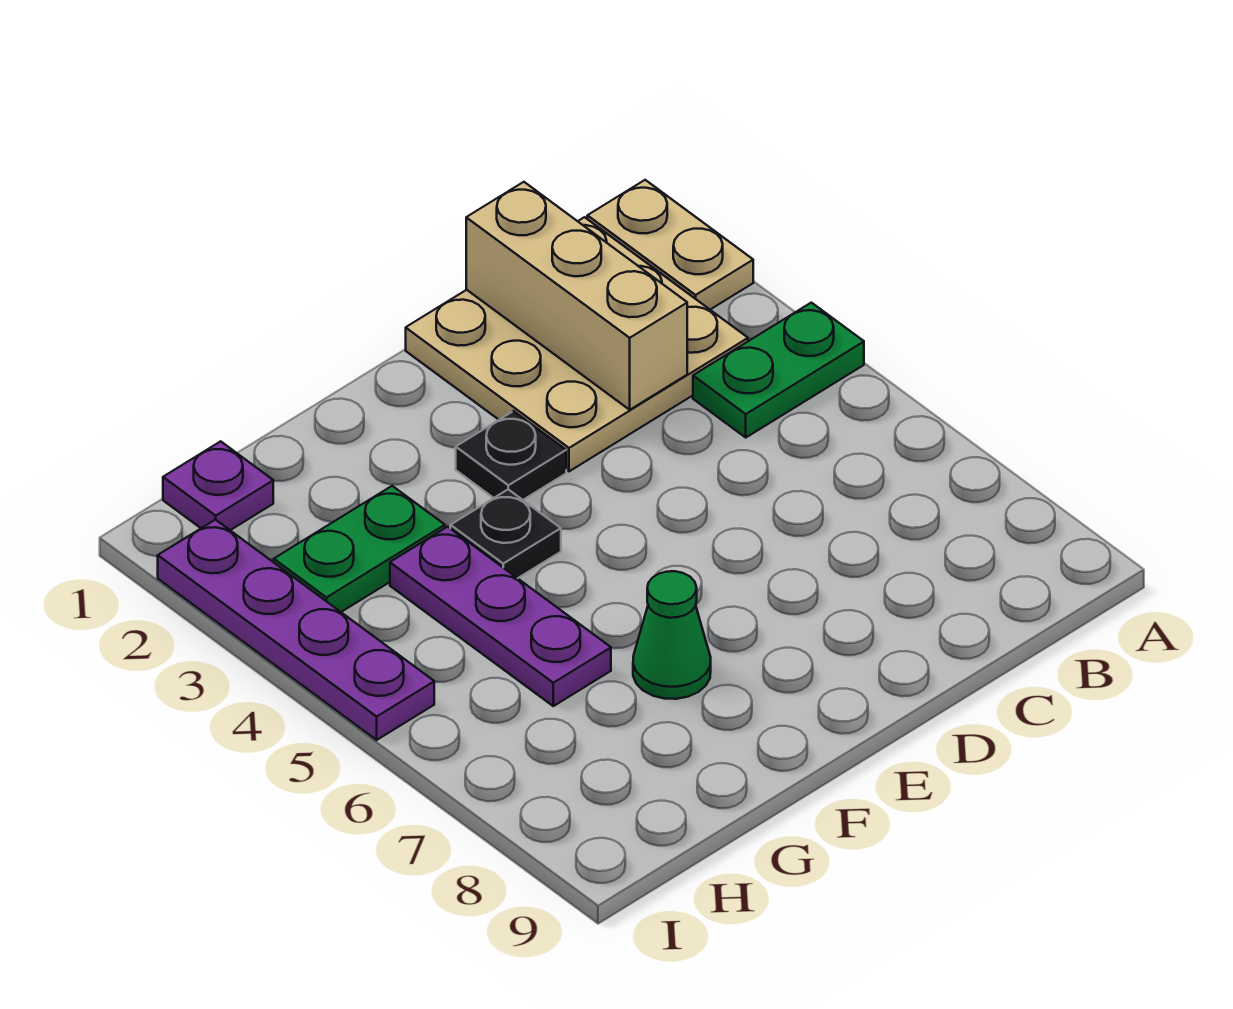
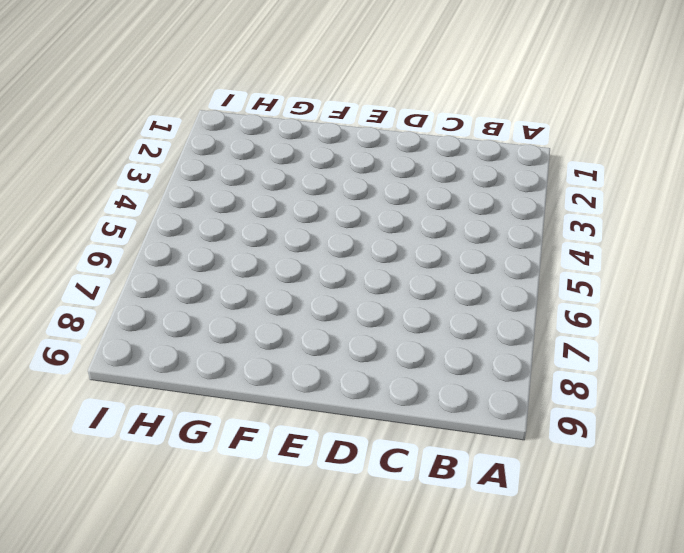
none -> tan 1x2 plate [587,180,753,309]
none -> green 1x2 plate [693,303,864,437]

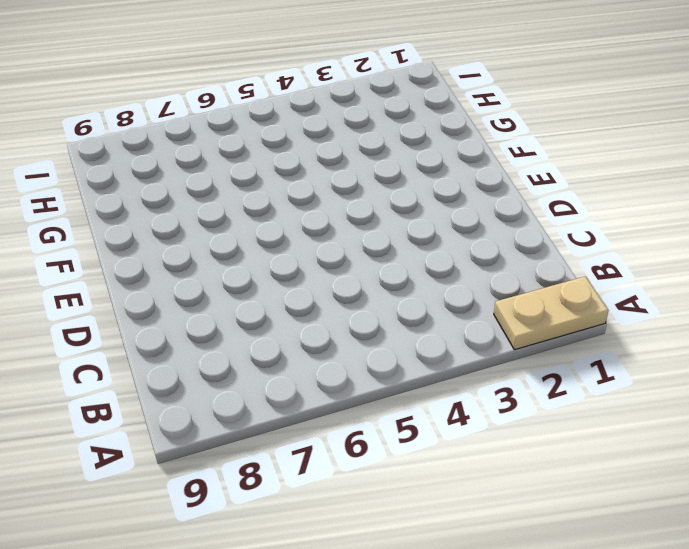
none -> green 1x2 plate [693,303,864,437]
none -> tan 3x3 plate [406,217,748,471]

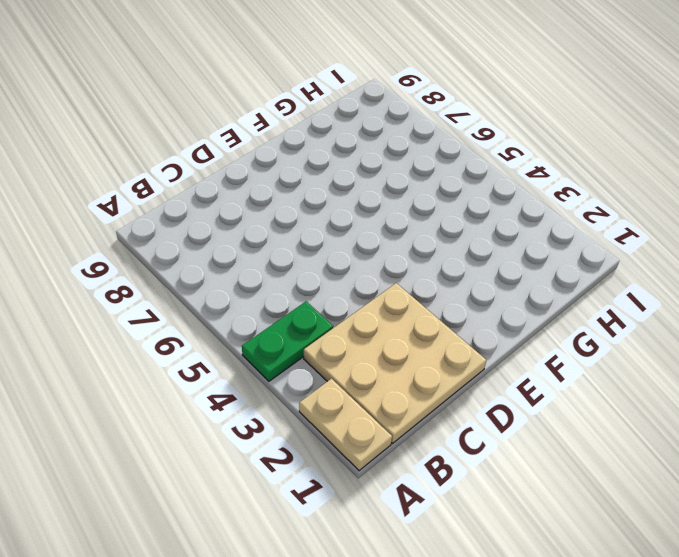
none -> black 1x1 plate [456,411,566,500]
none -> black 1x1 plate [450,489,561,578]

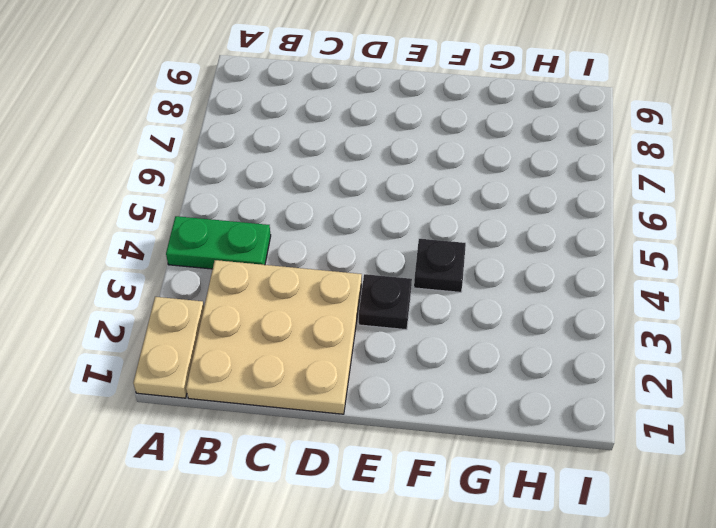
none -> green 1x1 cone [633,571,711,699]
none -> green 1x2 plate [274,486,445,612]

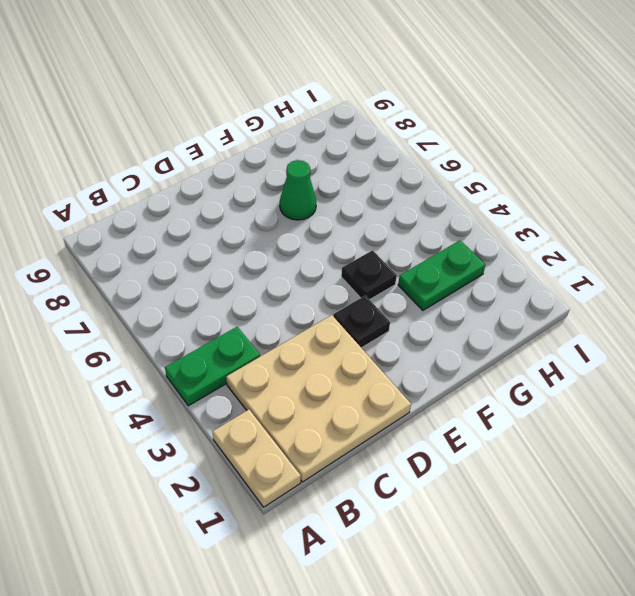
none -> purple 1x3 plate [390,527,611,706]
none -> purple 1x1 plate [163,441,273,530]

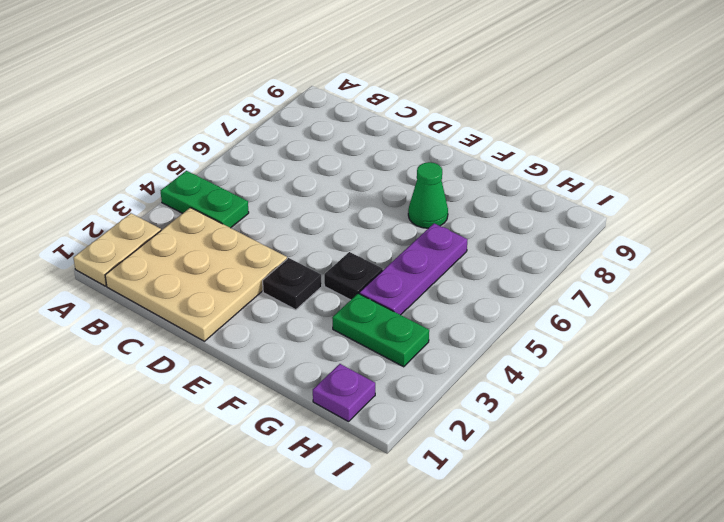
none -> purple 1x4 plate [158,520,434,740]
none -> tan 1x3 brick [466,182,687,410]

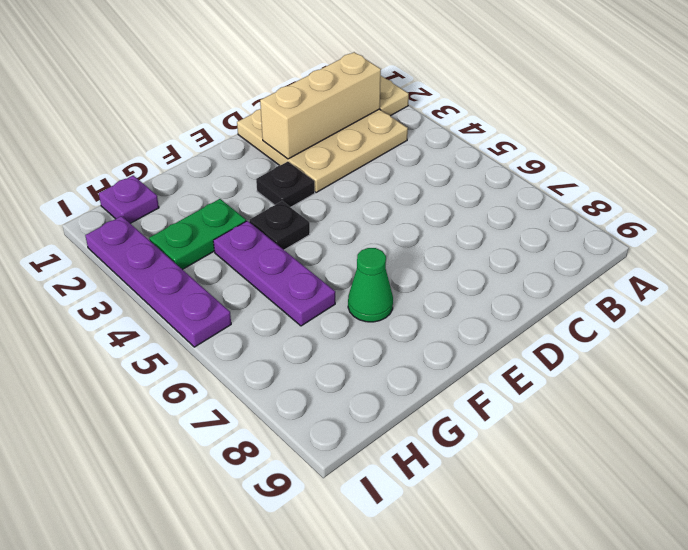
tan 1x3 brick [260,52,381,159] -> tan 1x3 brick turned to [466,182,687,410]
none -> green 1x2 plate [693,303,864,437]

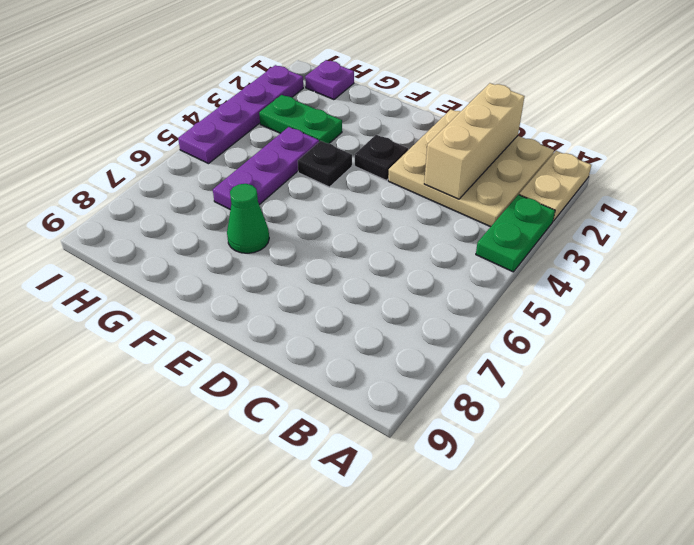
green 1x2 plate [476,195,555,272] -> green 1x2 plate turned to [693,303,864,437]

